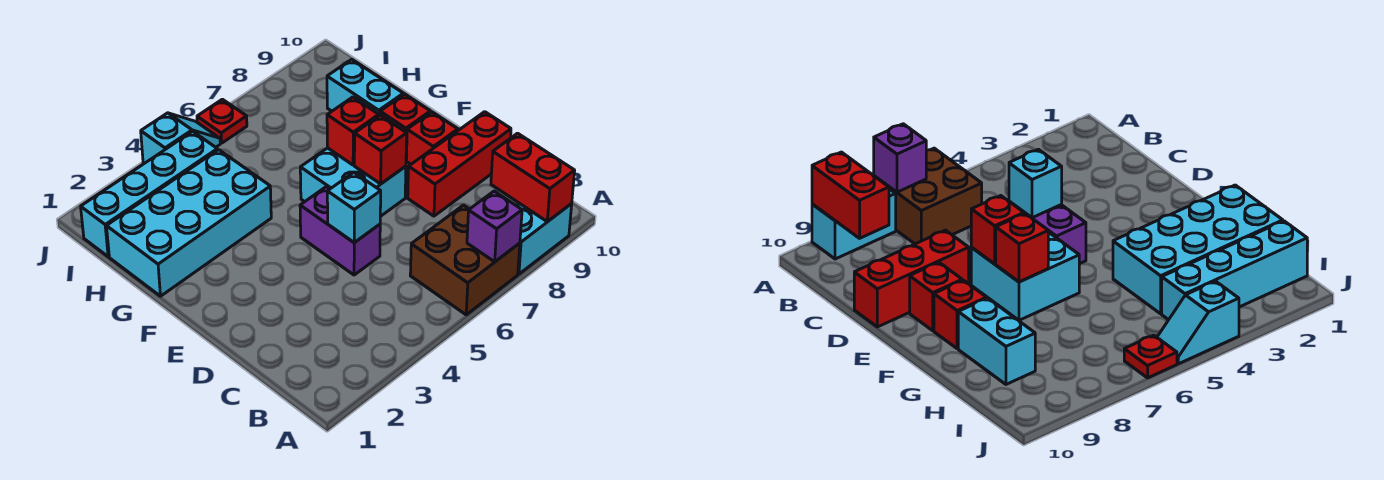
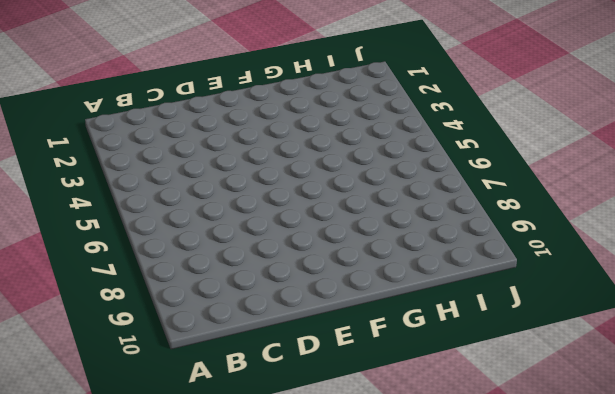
none -> brown 2x2 brick [410,205,520,315]
none -> cyan 1x2 brick [517,204,572,274]
none -> purple 1x2 brick [300,187,380,275]

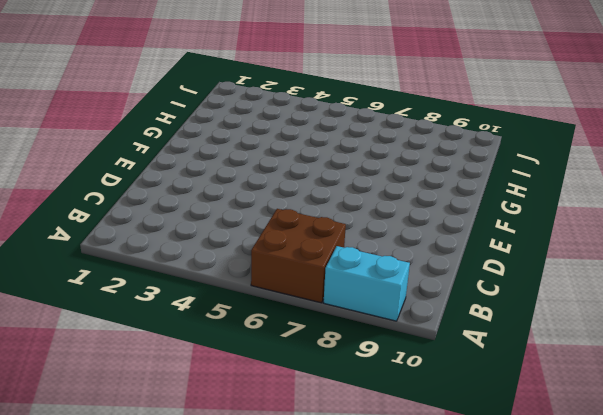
none -> purple 1x2 brick [300,187,380,275]
none -> red 1x3 brick [408,112,511,216]
none -> cyan 2x2 brick [300,148,406,216]

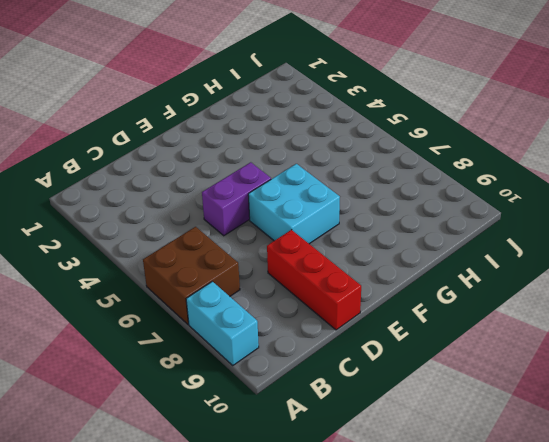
none -> red 1x1 brick [406,112,458,164]
none -> red 1x1 brick [380,94,430,159]
none -> cyan 2x4 brick [107,150,271,296]

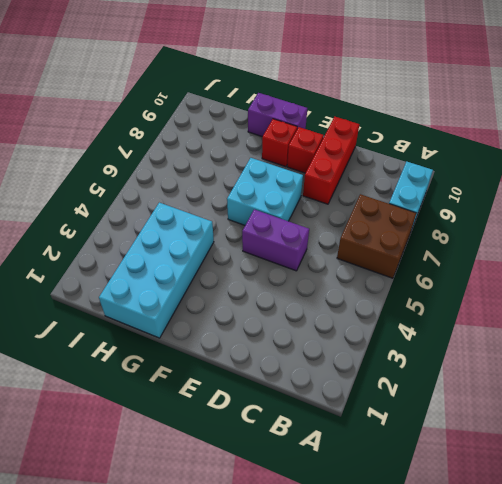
purple 1x2 brick [248,93,307,137] -> none
none -> cyan 1x2 brick [327,59,403,116]
none -> cyan 1x4 brick [81,131,217,257]
none -> cyan 1x2 slope [141,113,220,163]

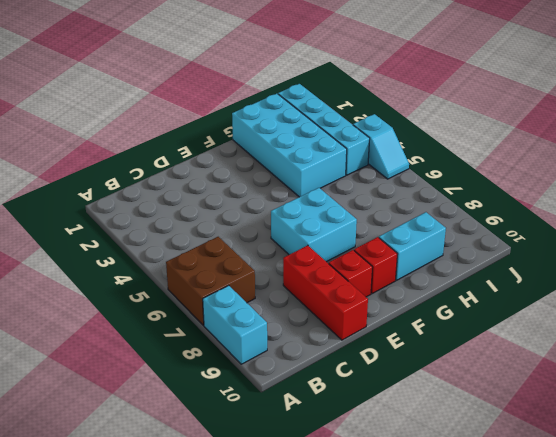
none -> purple 1x2 brick [300,187,380,275]
none -> red 1x1 plate [197,99,247,143]
none -> purple 1x1 brick [467,191,522,262]

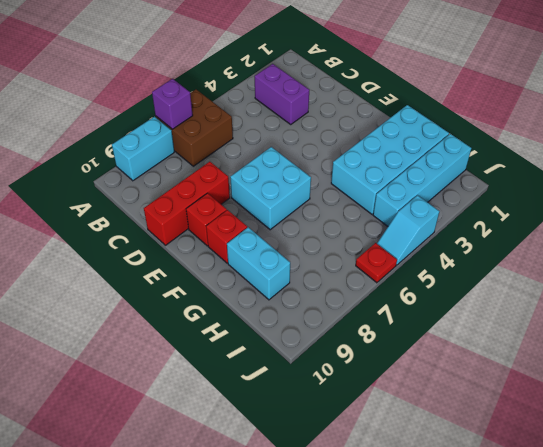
purple 1x2 brick [255,64,309,124] -> purple 1x2 brick moved to [300,187,380,275]
none -> red 1x2 brick [491,133,575,222]
none -> cyan 1x1 brick [327,172,381,243]
none -> red 1x1 brick [354,115,407,184]

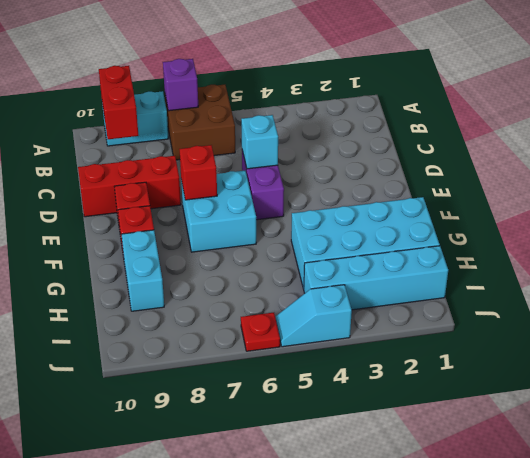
none -> red 1x1 brick [327,97,379,165]

